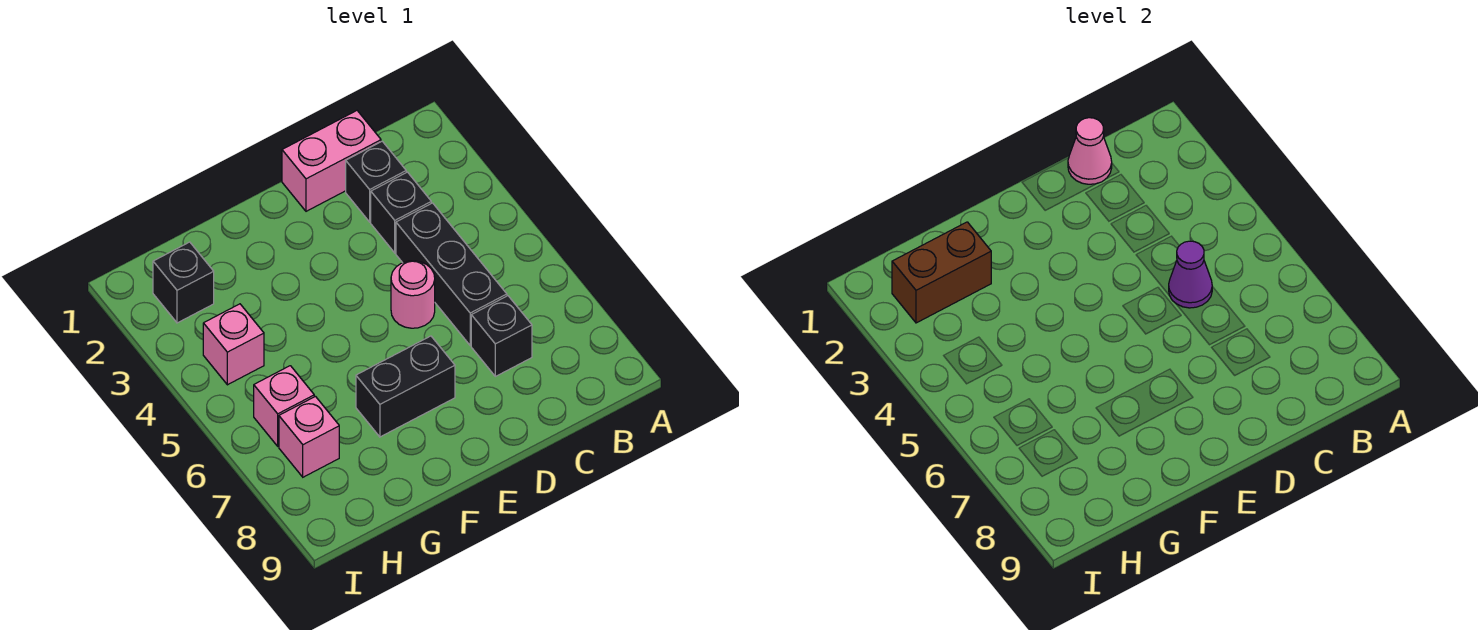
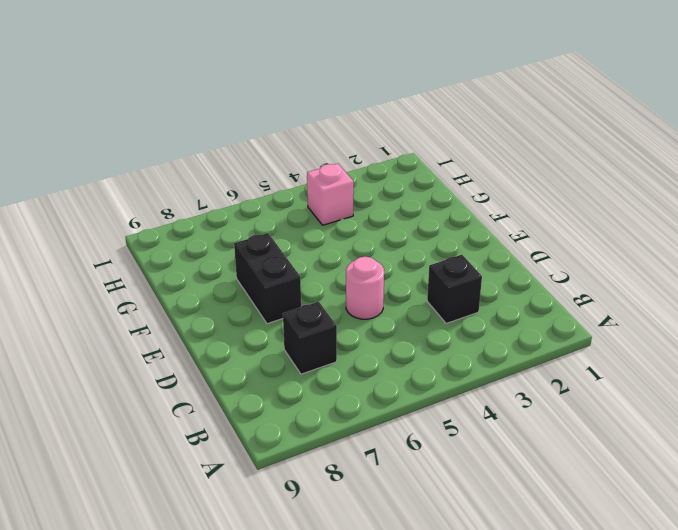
none -> pink 1x2 brick [282,111,381,211]
none -> black 1x1 brick [346,141,406,222]
none -> black 1x3 brick [396,203,507,346]

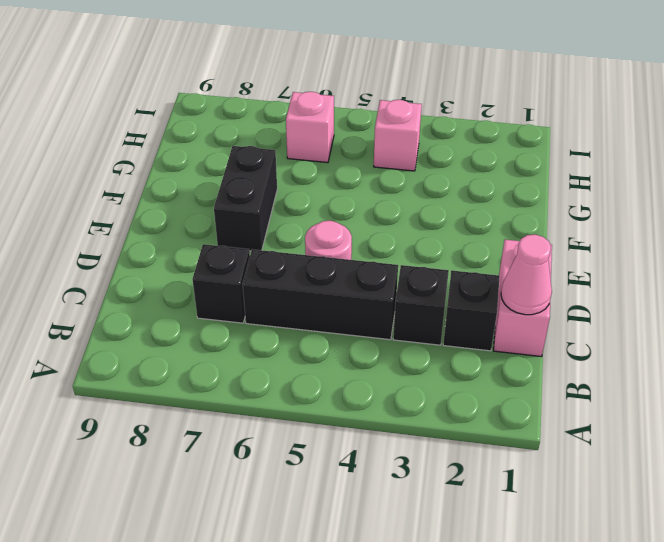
none -> black 1x1 brick [153,242,214,323]
none -> pink 1x1 brick [279,397,339,477]
none -> purple 1x1 cone [1169,241,1212,308]

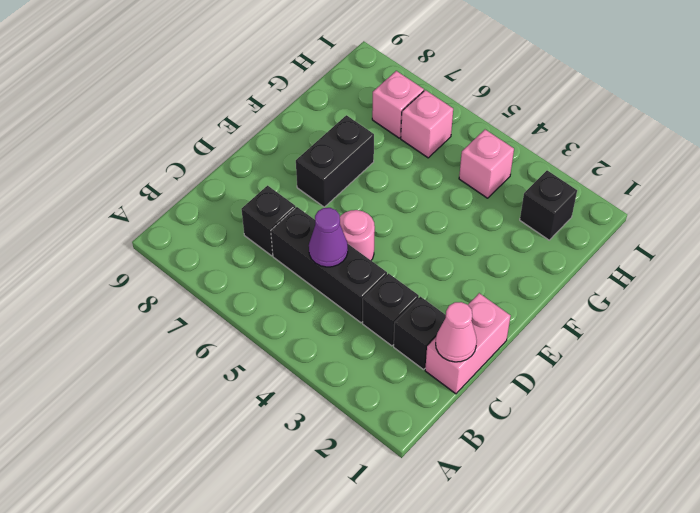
none -> brown 1x2 brick [892,222,991,323]

